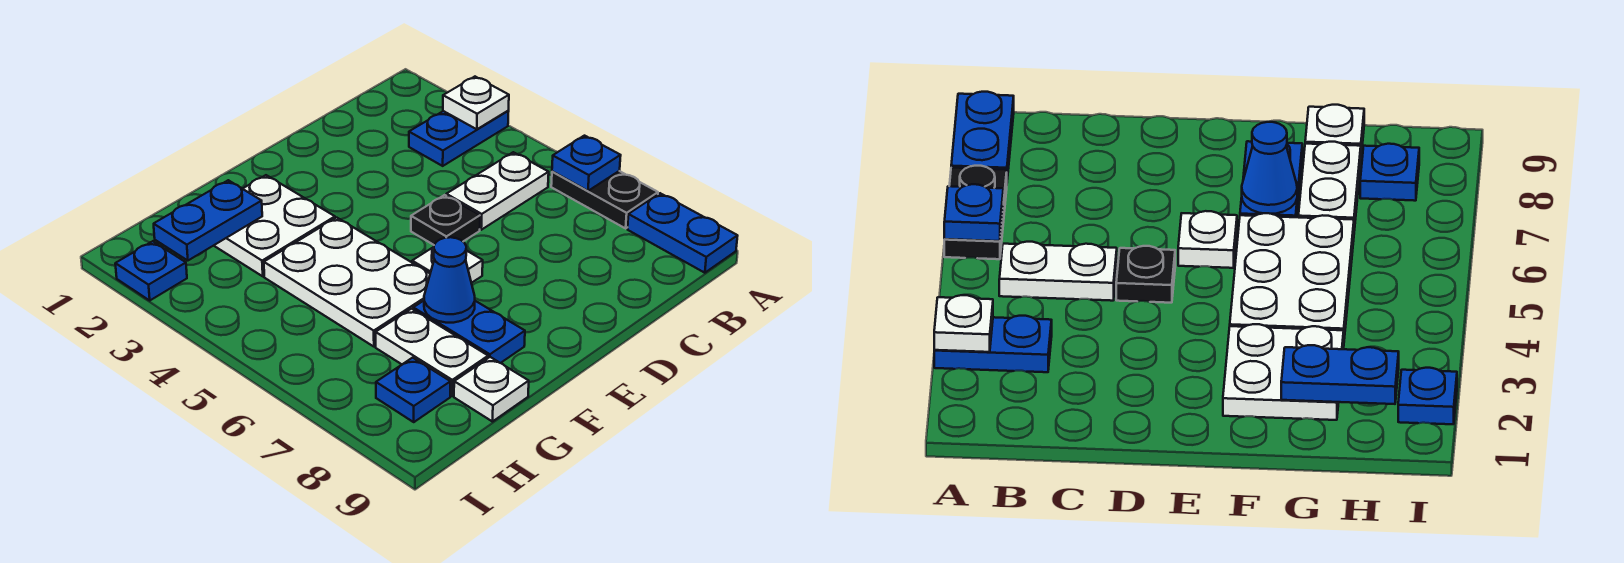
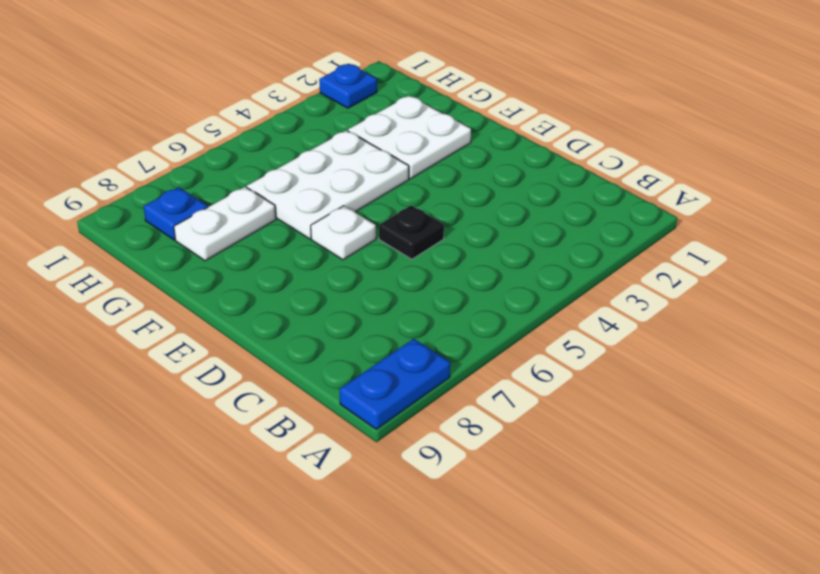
none -> blue 1x2 plate [409,111,509,166]
none -> black 1x2 plate [551,171,658,228]
none -> white 1x2 plate [446,152,549,230]

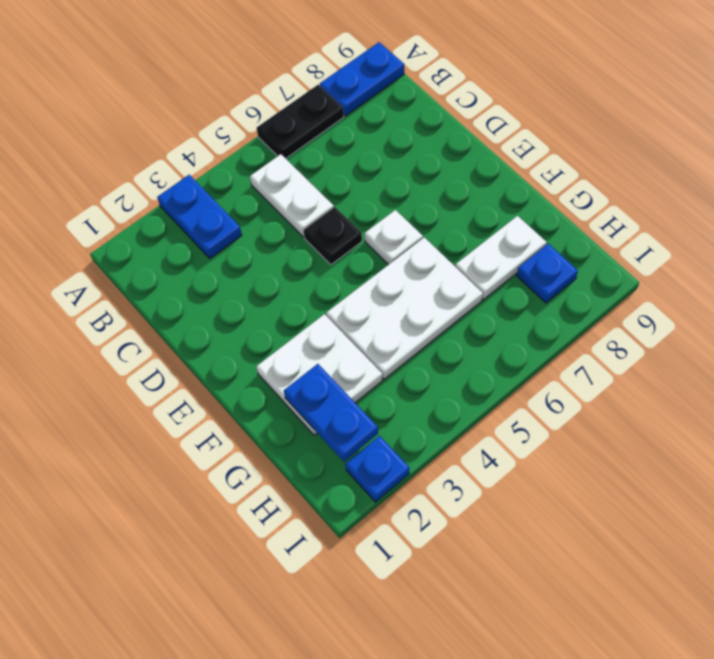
none -> blue 1x2 plate [413,301,525,363]
none -> white 1x1 plate [454,357,529,422]
none -> white 1x1 plate [443,77,509,129]

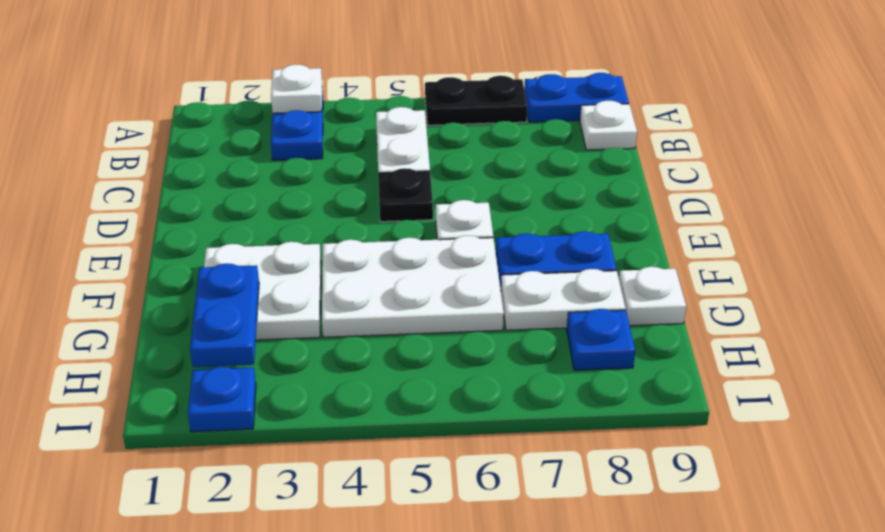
white 1x1 plate [580,101,637,150] -> none
none -> blue 1x1 plate [552,136,621,191]
none -> blue 1x1 cone [424,237,475,323]

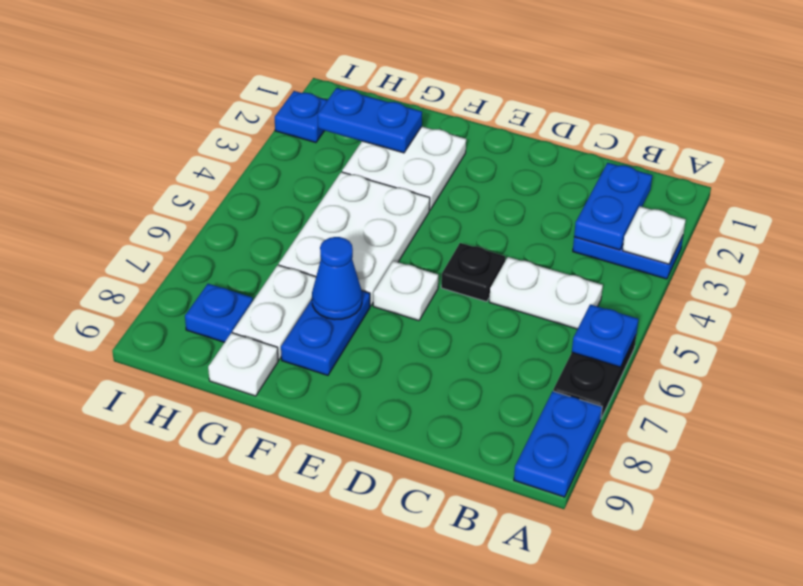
blue 1x2 plate [574,163,652,250] -> none

